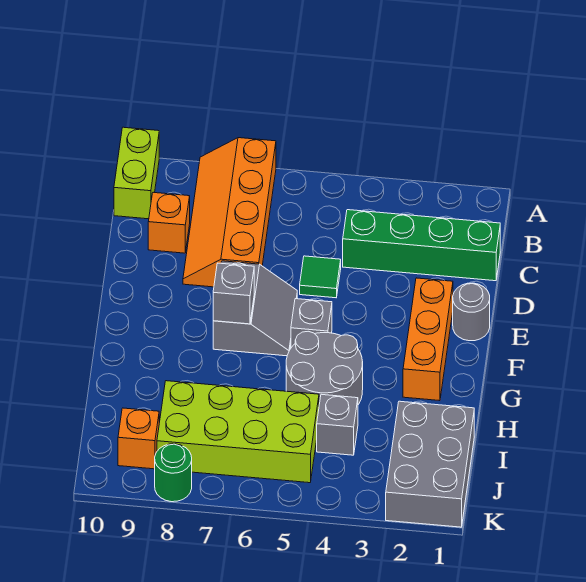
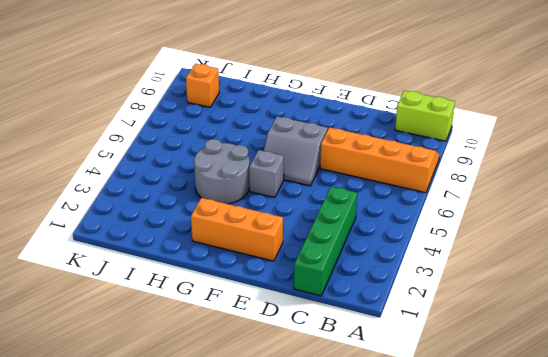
none -> orange 1x1 brick [148,192,190,253]
none -> green 1x1 tile [300,256,341,298]
none -> grey 1x1 round brick [453,283,490,341]

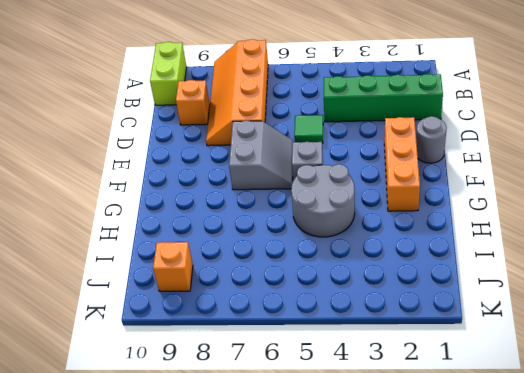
none -> grey 2x3 brick [386,401,474,527]
none -> grey 1x1 brick [317,394,358,455]
none -> lime 2x4 brick [157,381,319,483]

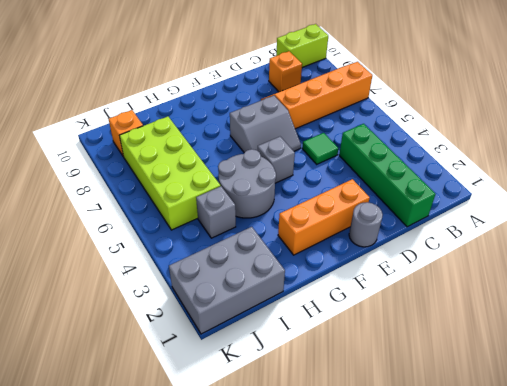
none -> green 1x1 round brick [155,444,192,502]
none -> grey 1x1 brick [213,263,254,324]

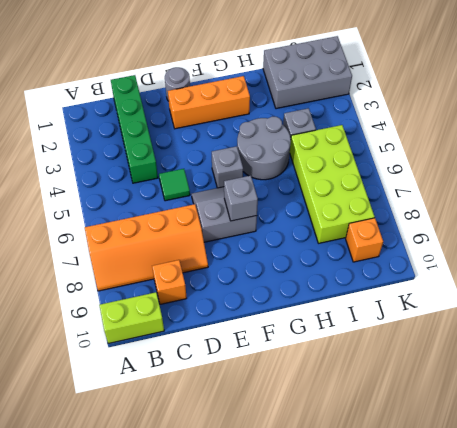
none -> green 1x1 round brick [155,444,192,502]

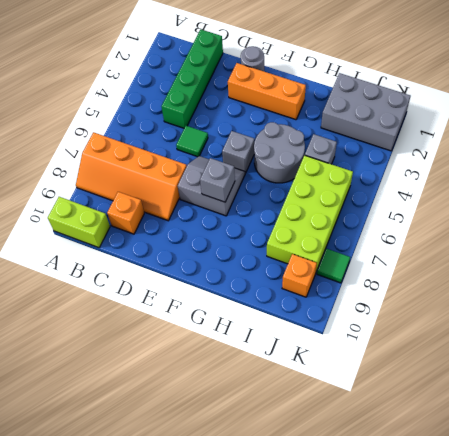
green 1x1 tile [317,249,350,283] -> green 1x1 round brick [155,444,192,502]

